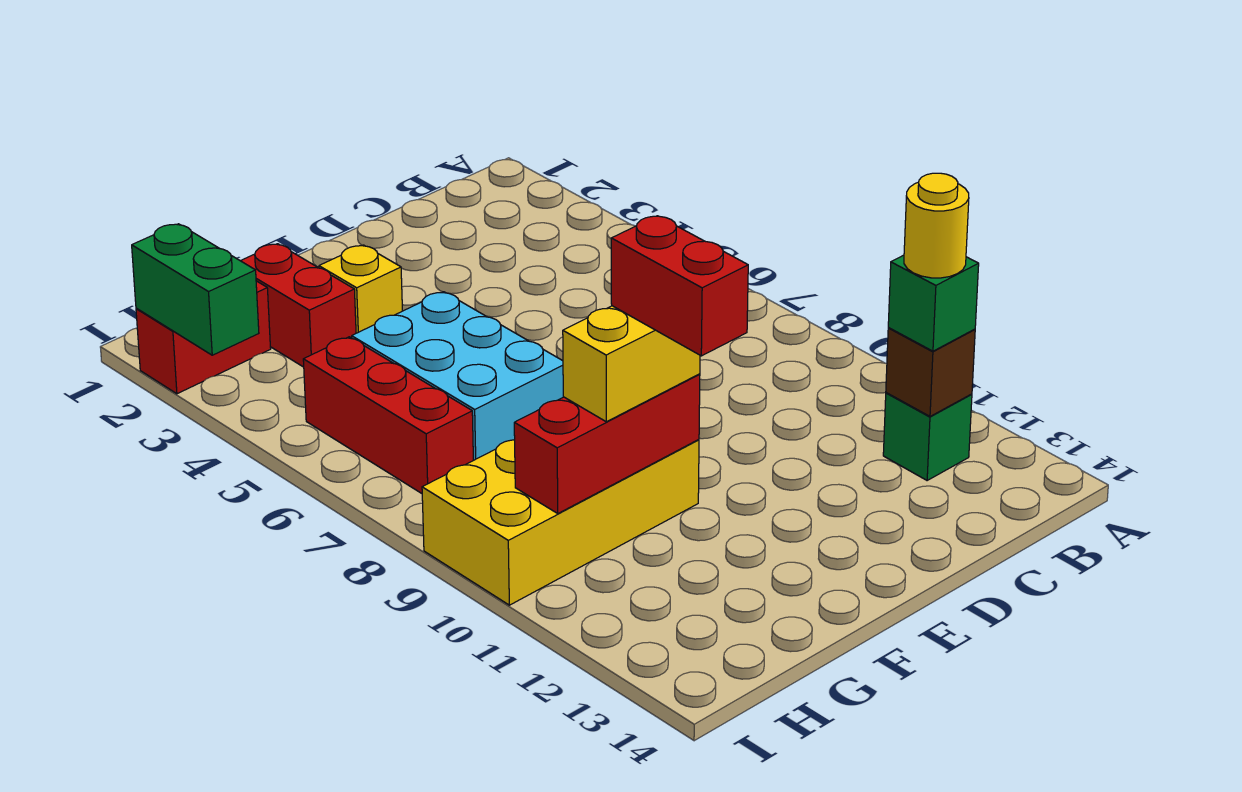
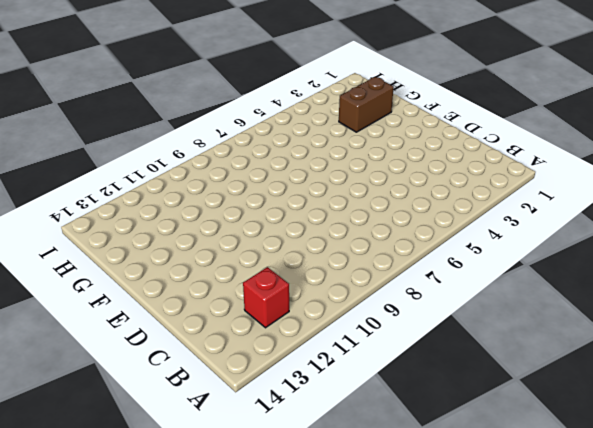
red 1x1 brick [243,267,289,328] -> green 1x1 brick [883,393,972,480]
brown 1x2 brick [339,77,394,132] -> red 1x2 brick [241,244,356,367]
none -> yellow 1x1 brick [319,245,402,333]
none -> cyan 2x3 brick [352,292,563,460]
none -> yellow 2x4 brick [422,440,699,605]

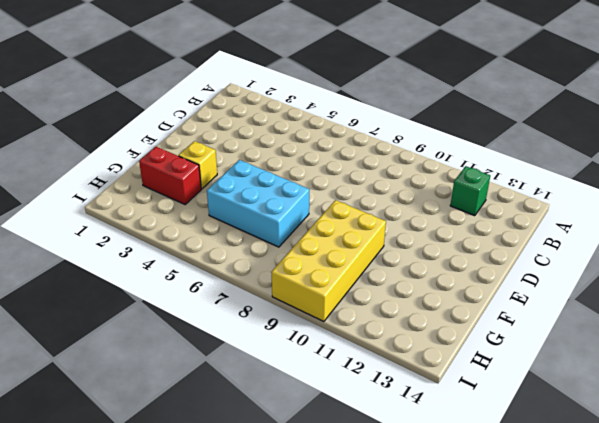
none -> red 1x2 brick [136,281,271,394]
none -> red 1x3 brick [303,337,473,493]
none -> brown 1x1 brick [886,328,975,416]

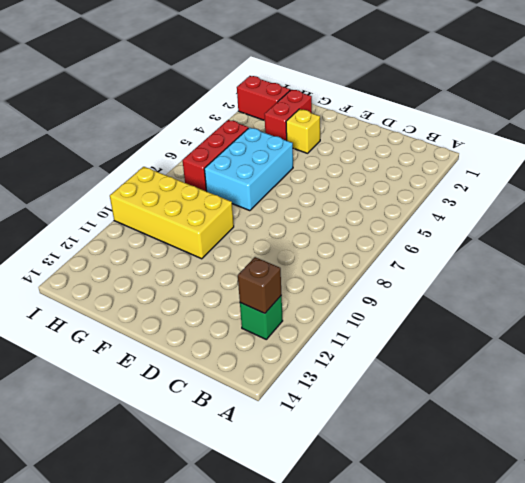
none -> red 1x3 brick [514,374,700,513]
none -> green 1x2 brick [132,224,259,355]
none -> green 1x1 brick [888,255,979,351]

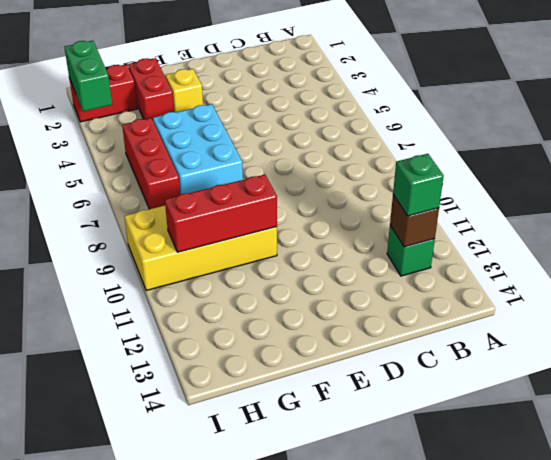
none -> yellow 1x2 brick [563,306,700,422]
none -> yellow 1x1 round brick [904,173,969,278]
none -> red 1x2 brick [611,216,748,356]

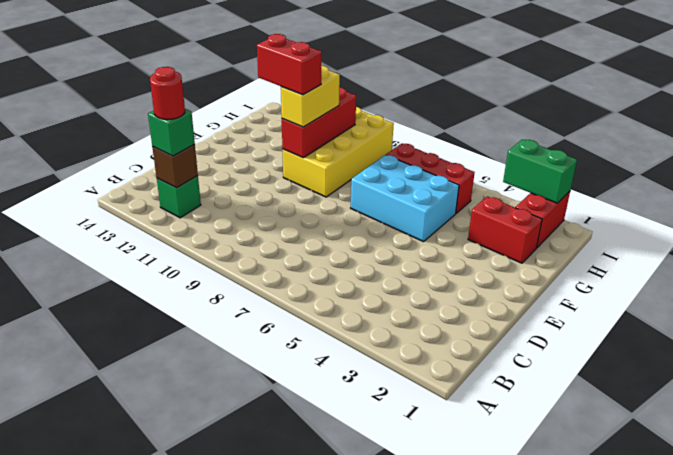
red 1x1 round brick [150,67,185,120] -> yellow 1x1 round brick [904,173,969,278]
none -> yellow 1x1 brick [319,245,402,333]

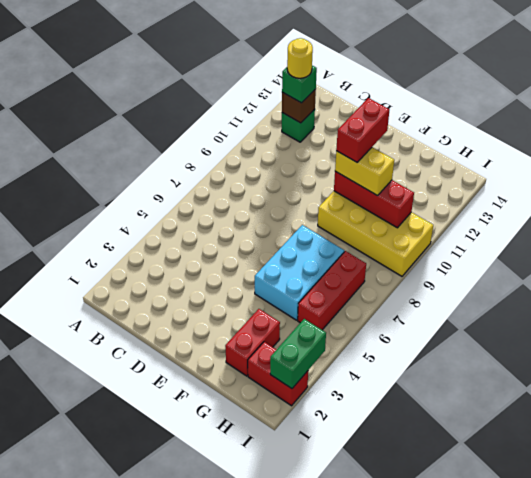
none -> yellow 1x1 brick [319,245,402,333]

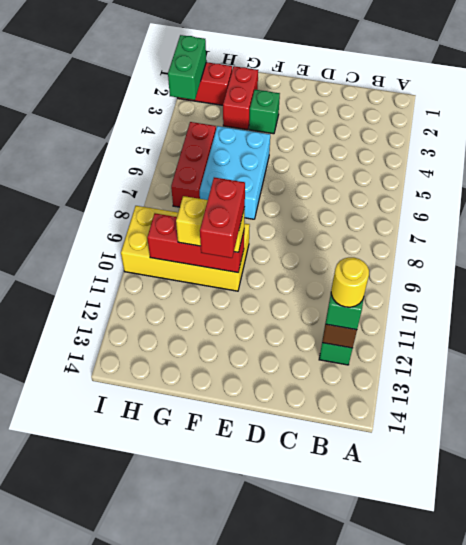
green 1x1 brick [249,90,280,134] -> yellow 1x1 brick [319,245,402,333]

